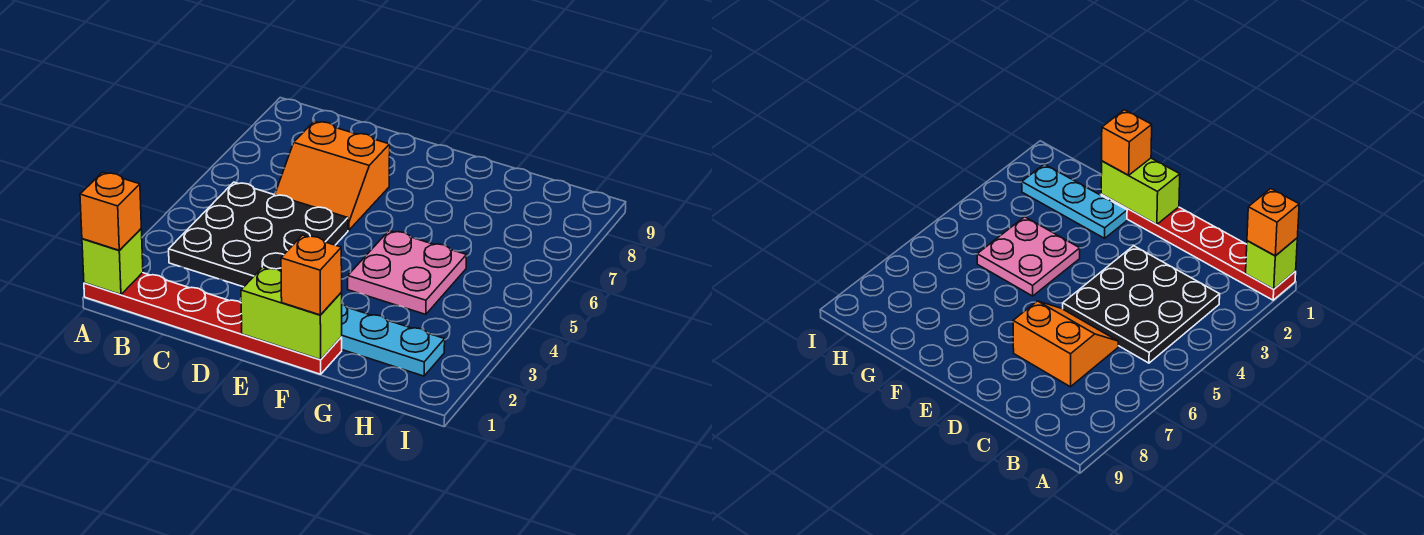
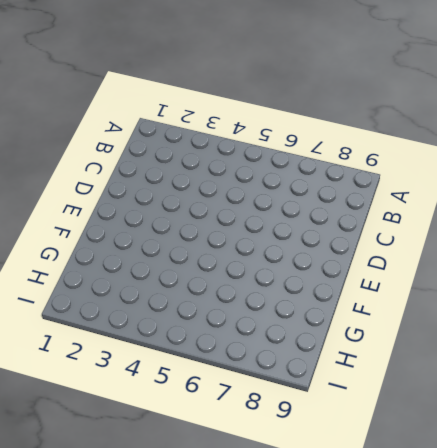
none -> red 1x6 plate [84,273,342,374]
none -> black 3x3 plate [169,182,348,287]

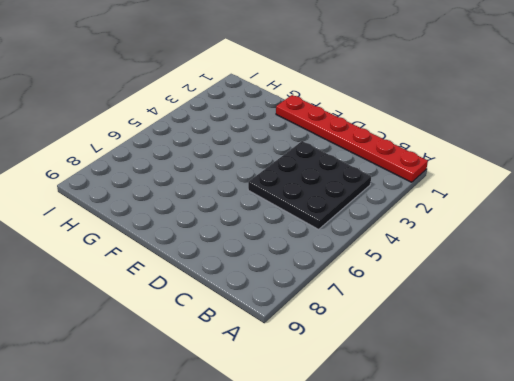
none -> orange 2x2 slope [275,121,390,230]
none -> cyan 1x3 plate [342,304,445,376]

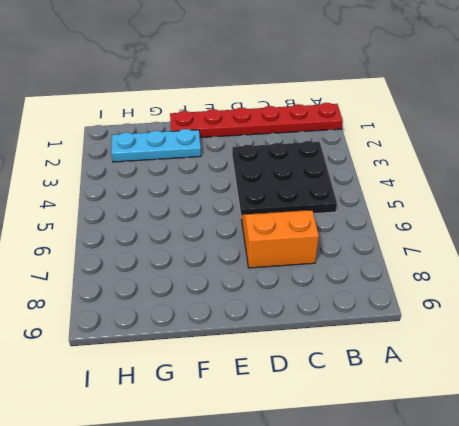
none -> pink 2x2 plate [348,231,466,314]
none -> lime 1x1 brick [82,229,143,295]

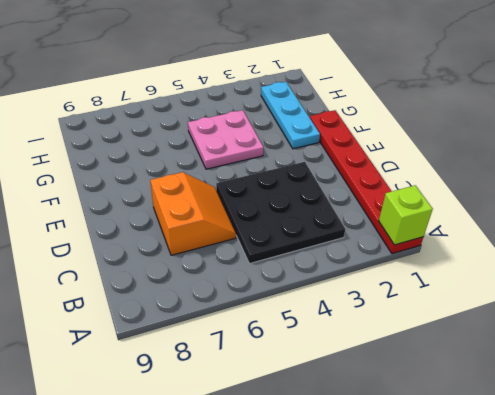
none -> lime 1x2 brick [241,267,342,360]
none -> orange 1x1 brick [80,172,141,250]

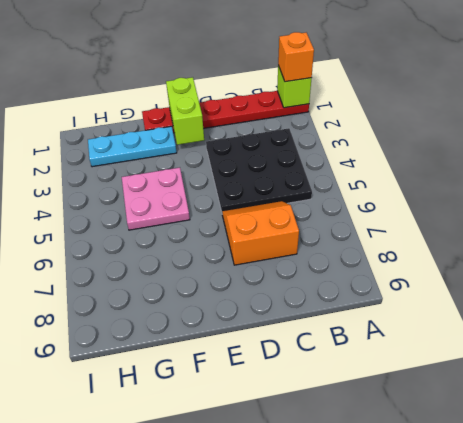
lime 1x2 brick [166,77,204,145] -> lime 1x2 brick turned to [241,267,342,360]
none -> orange 1x1 brick [281,235,342,315]

